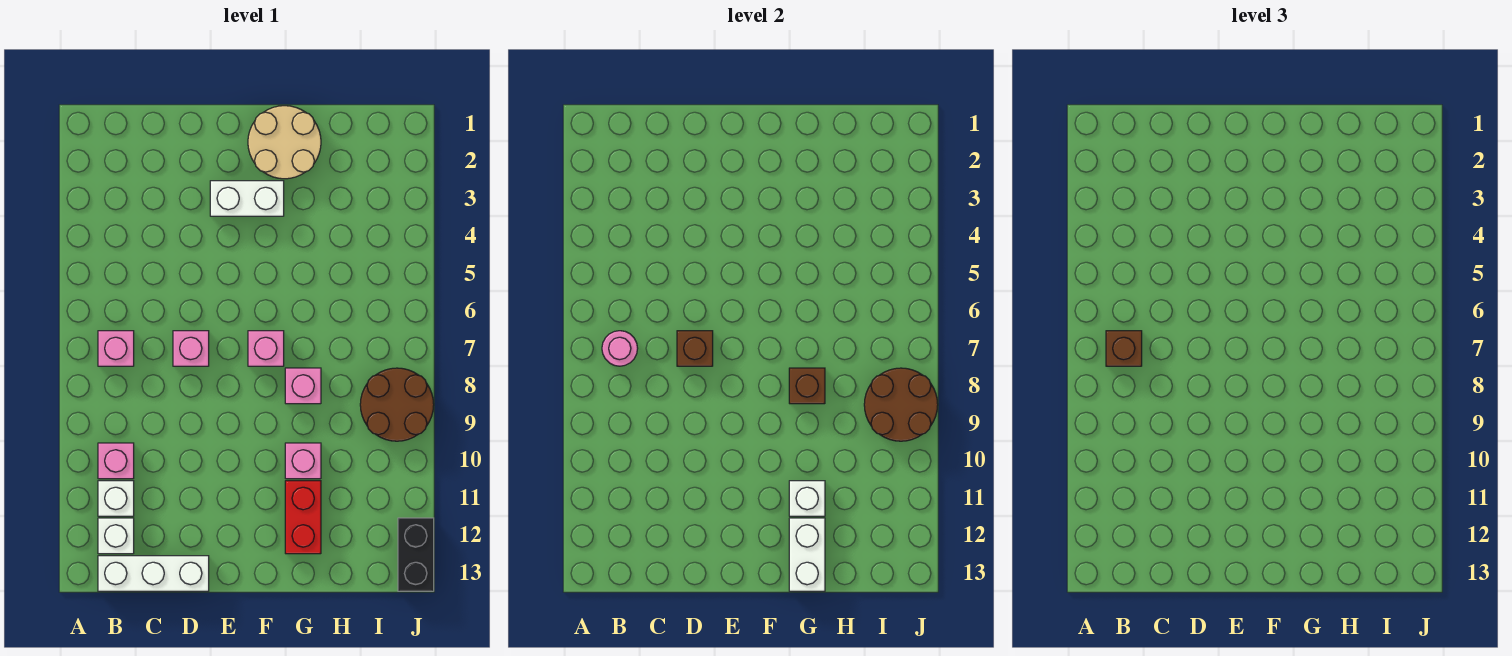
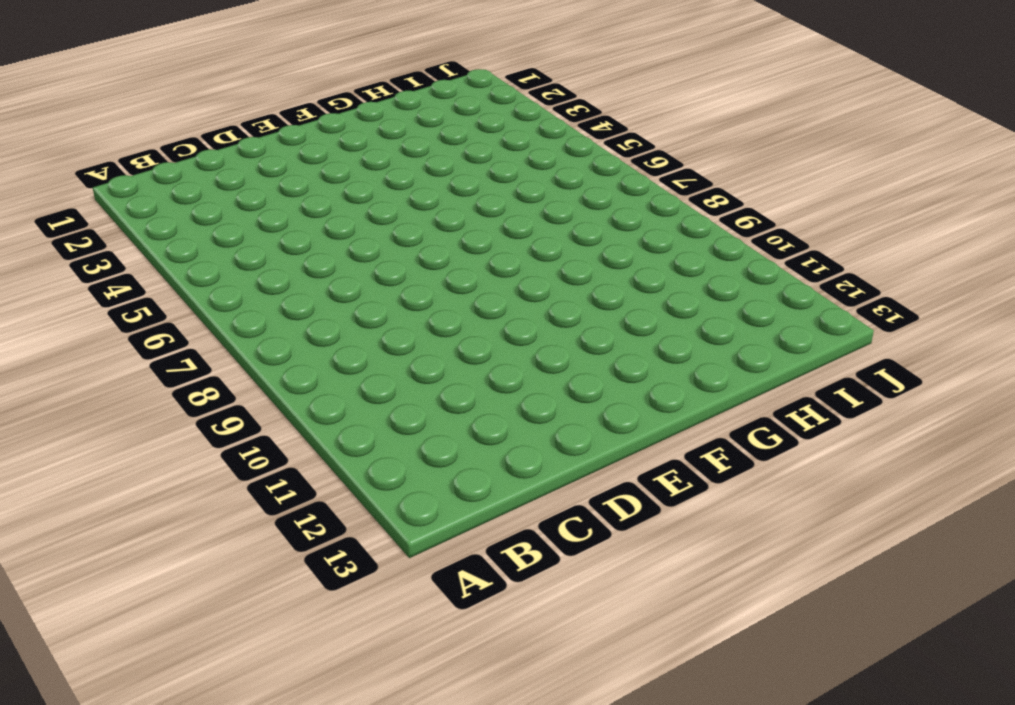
none -> pink 1x1 brick [98,331,134,366]
none -> pink 1x1 brick [98,443,134,479]
none -> white 1x1 brick [98,481,134,516]

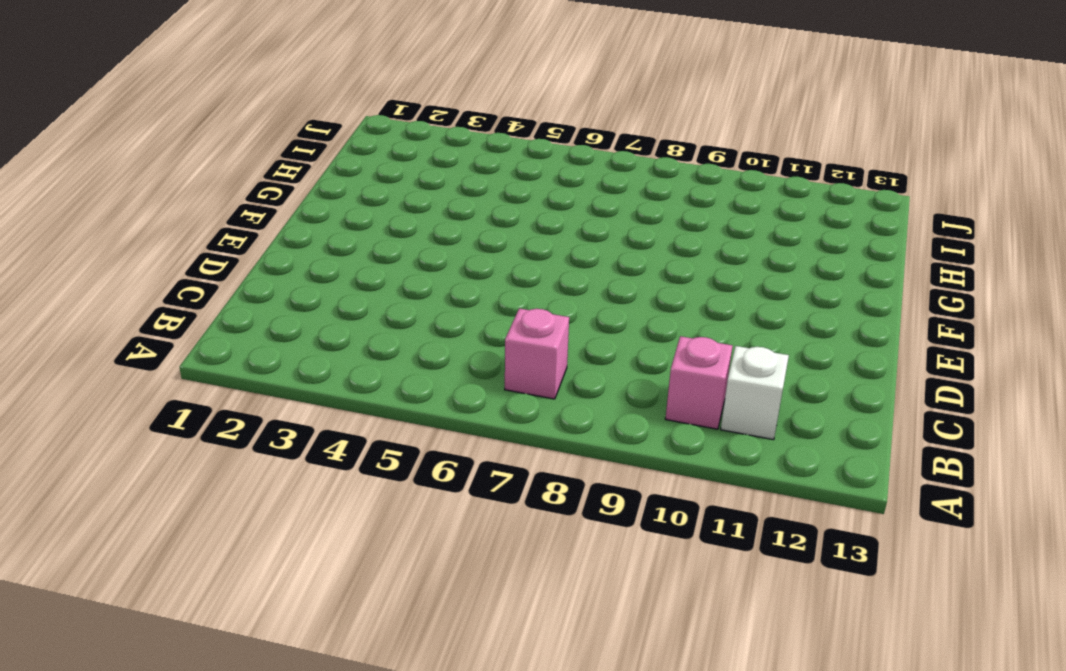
none -> white 1x1 brick [98,518,134,554]
none -> white 1x3 brick [98,556,209,591]
none -> pink 1x1 brick [173,331,209,366]

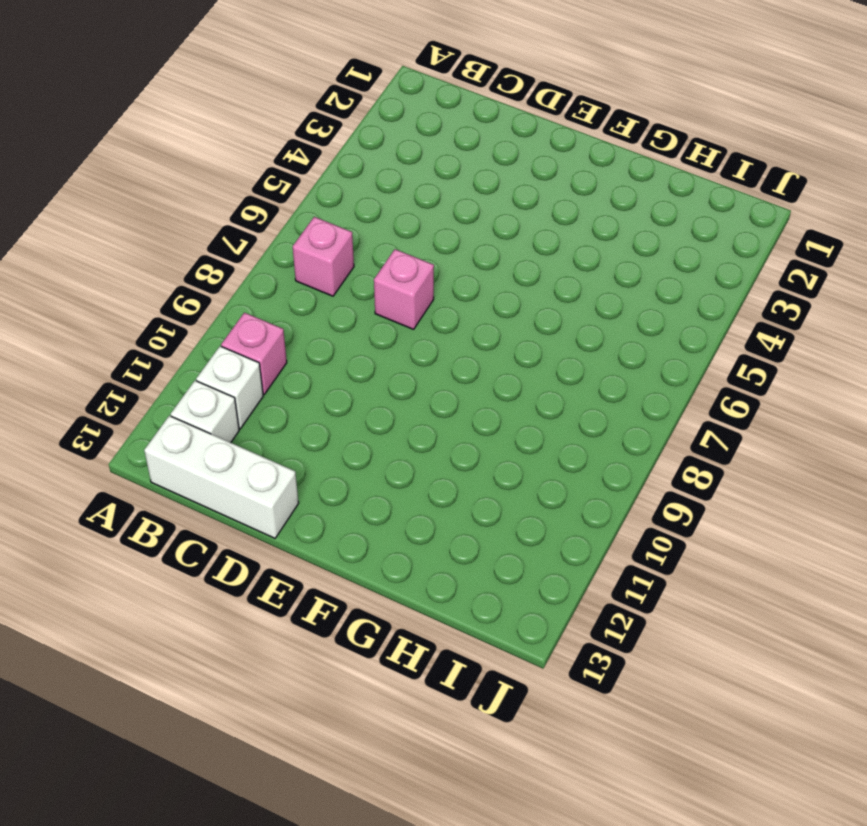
none -> white 1x2 brick [210,181,284,216]
none -> tan 2x2 round brick [248,106,321,179]
none -> pink 1x1 brick [248,331,284,366]

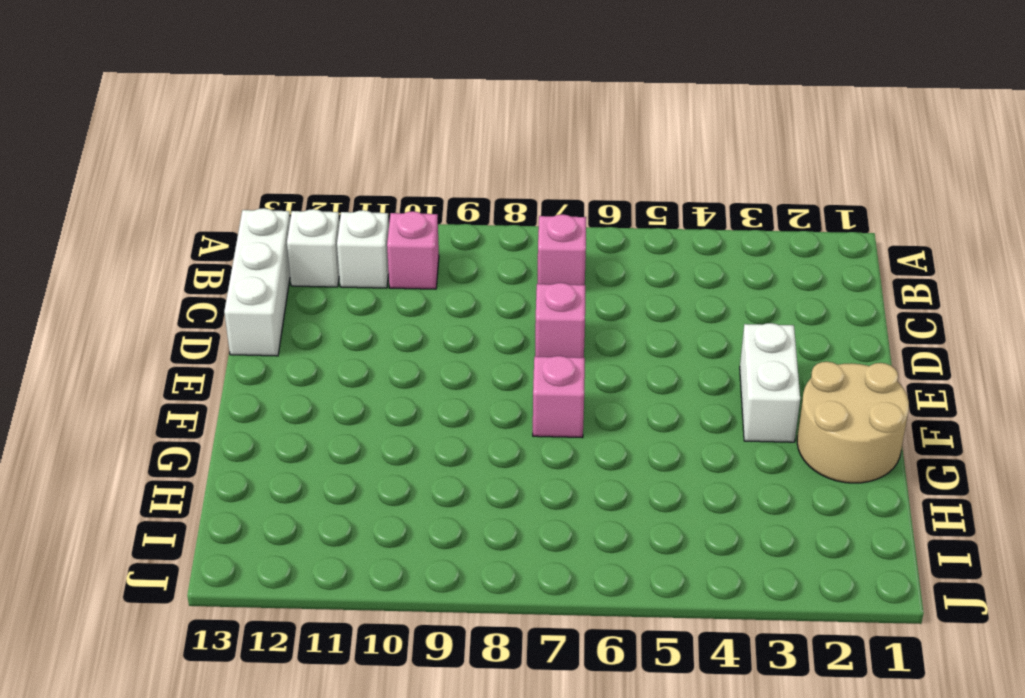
none -> pink 1x1 brick [285,368,321,404]
none -> pink 1x1 brick [285,443,321,479]
none -> red 1x2 brick [285,481,321,554]

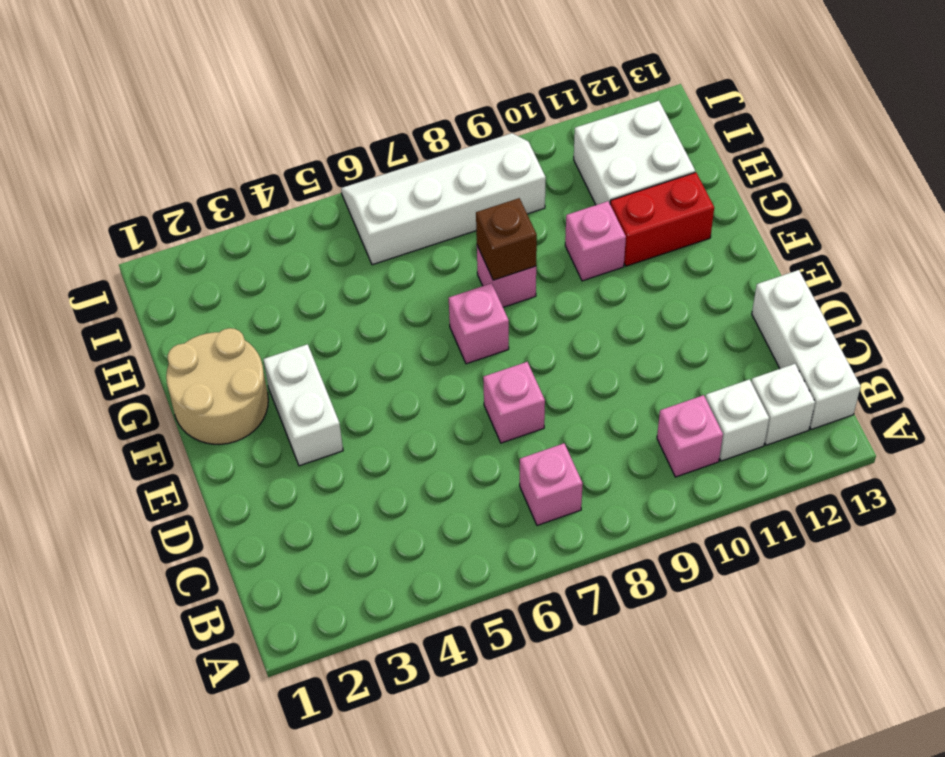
white 2x2 brick [574,101,695,205] -> none
white 2x4 slope [341,133,546,265] -> brown 2x2 round brick [360,368,434,441]
none -> black 1x2 brick [398,518,434,591]
none -> pink 1x1 round brick [602,331,638,366]
none -> brown 1x1 brick [677,331,713,366]

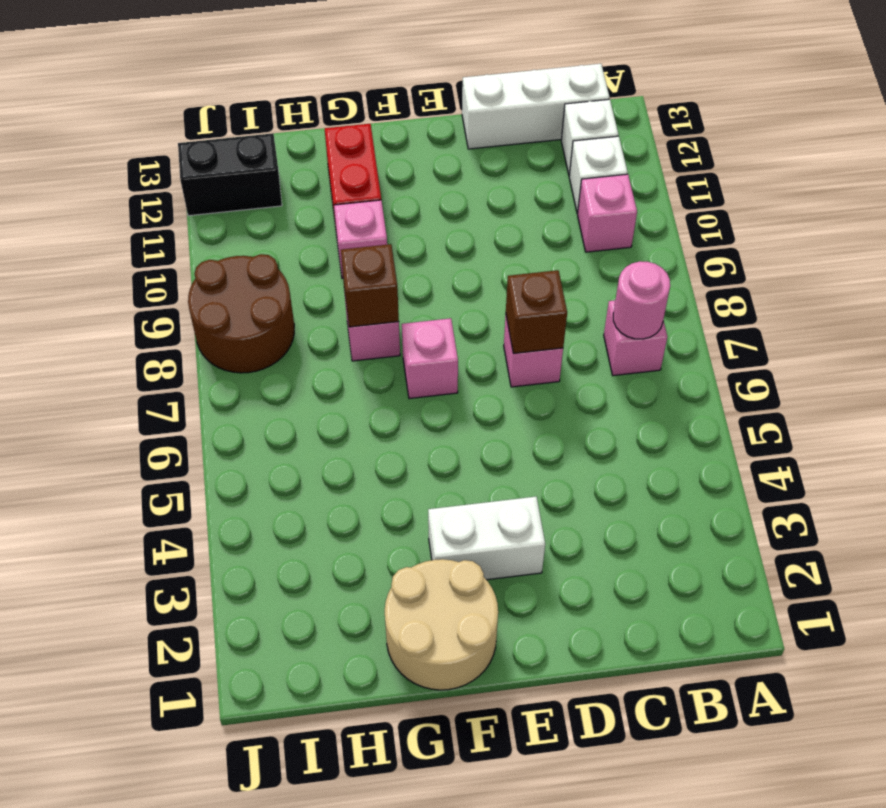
black 1x2 brick [178,133,282,216] -> black 1x2 brick turned to [398,518,434,591]
none -> white 1x1 brick [789,481,825,516]
none -> white 1x2 brick [789,518,825,591]
none -> brown 2x2 round brick [864,368,938,441]

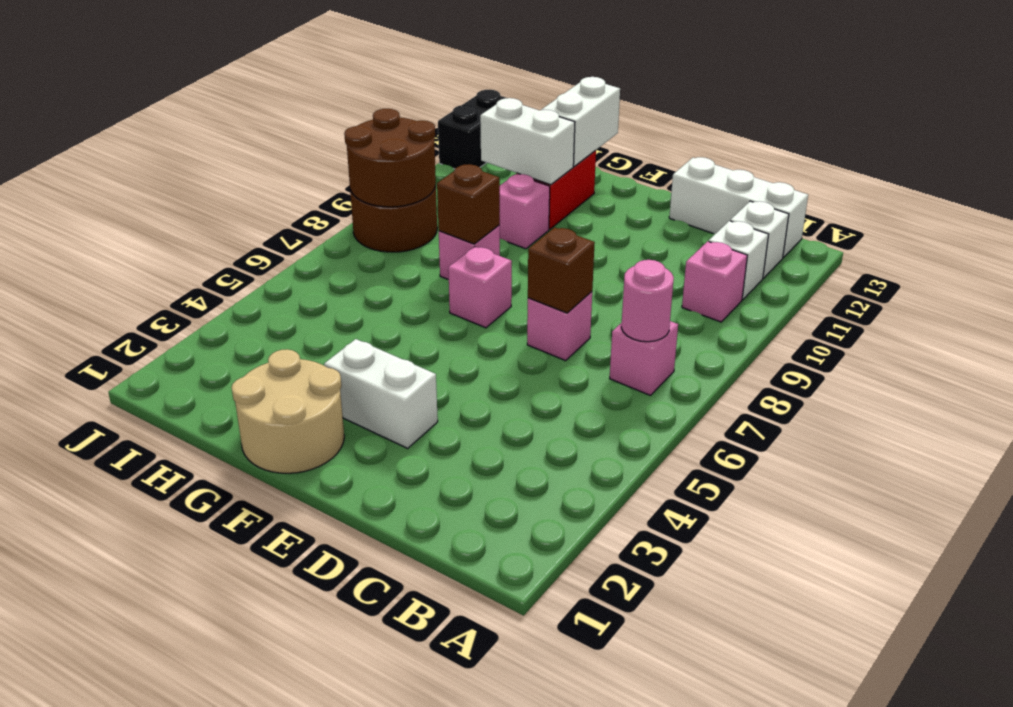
white 1x2 brick [480,98,575,185] -> white 1x1 brick [789,481,825,516]
none -> brown 1x1 brick [1106,331,1142,366]

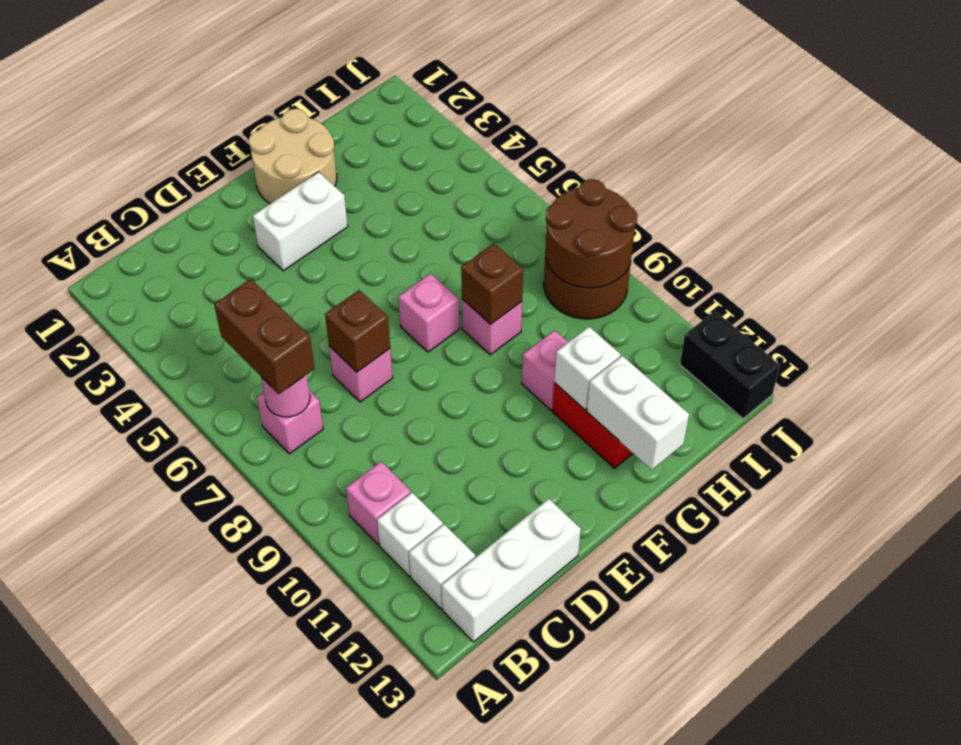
brown 1x2 brick [214,279,315,394] -> brown 1x1 brick [1106,331,1142,366]

